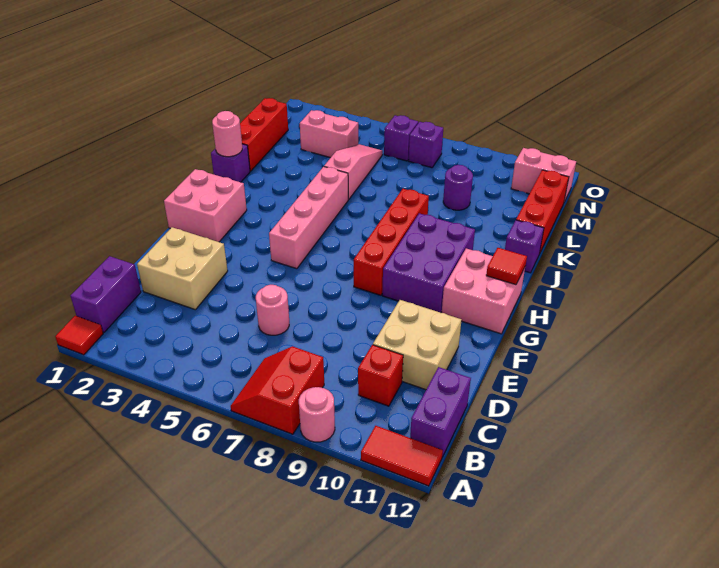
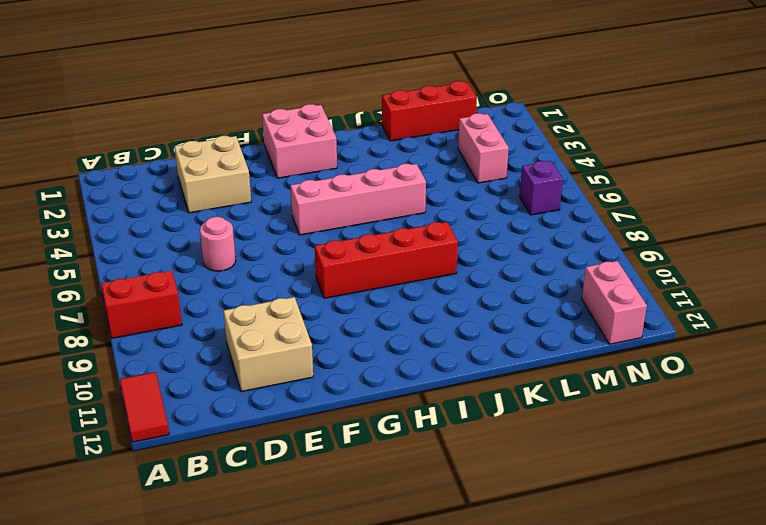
none -> red 1x1 tile [55,316,103,355]
none -> pink 1x1 round brick [299,387,335,442]
none -> purple 1x2 brick [71,256,141,332]

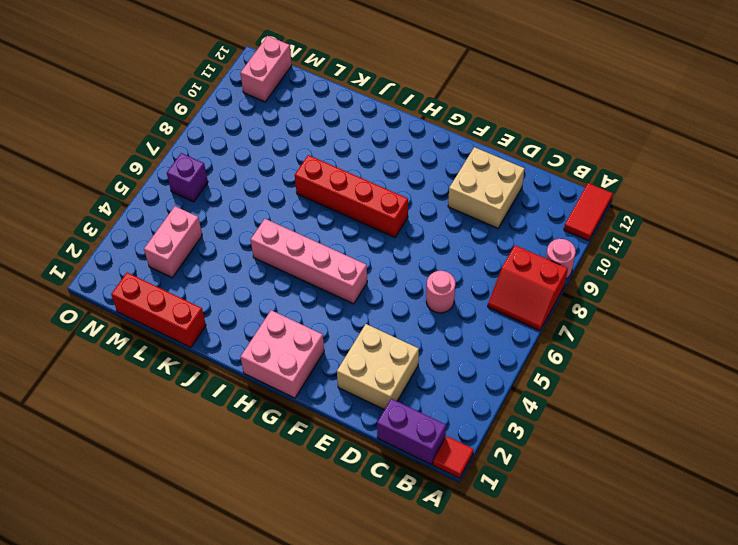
none -> purple 1x2 brick [410,367,471,457]
none -> red 1x1 brick [358,345,403,406]
none -> purple 2x3 brick [382,213,475,313]

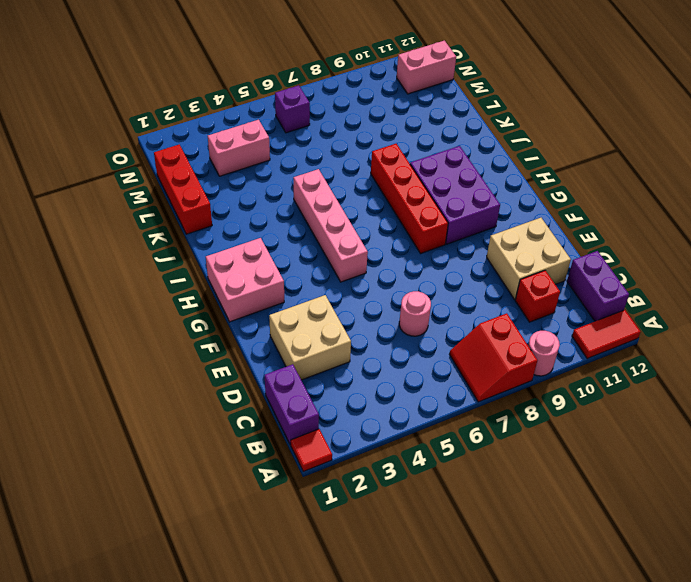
none -> pink 2x2 brick [442,248,525,334]
none -> purple 1x1 brick [211,144,250,182]
none -> purple 1x1 brick [505,220,544,273]

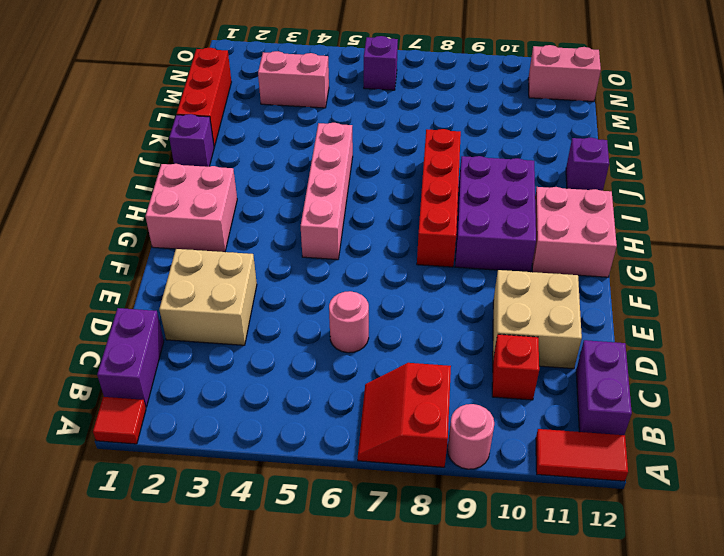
none -> pink 1x3 slope [324,144,382,199]
none -> red 1x3 brick [516,170,569,254]
none -> purple 1x1 round brick [443,165,473,210]

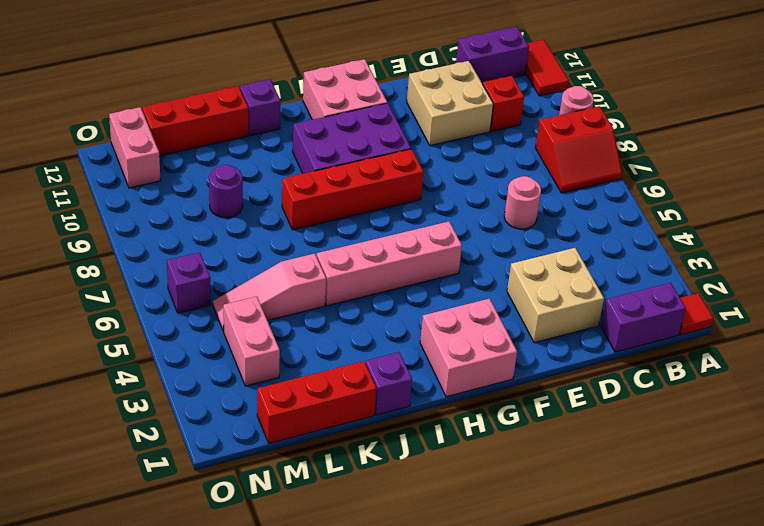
none -> purple 1x1 brick [409,122,443,168]
none -> red 1x1 tile [486,248,527,285]
none -> pink 1x1 round brick [212,111,242,157]

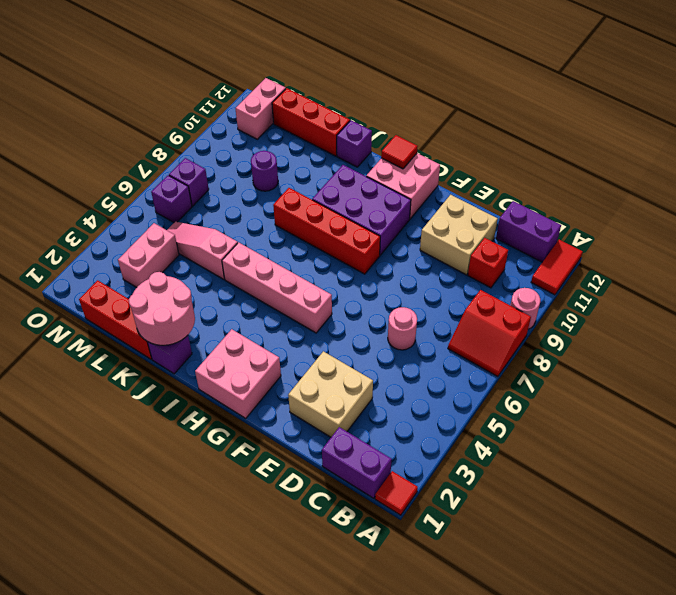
pink 2x2 round brick [129,272,195,345] -> pink 1x1 round brick [212,111,242,157]

